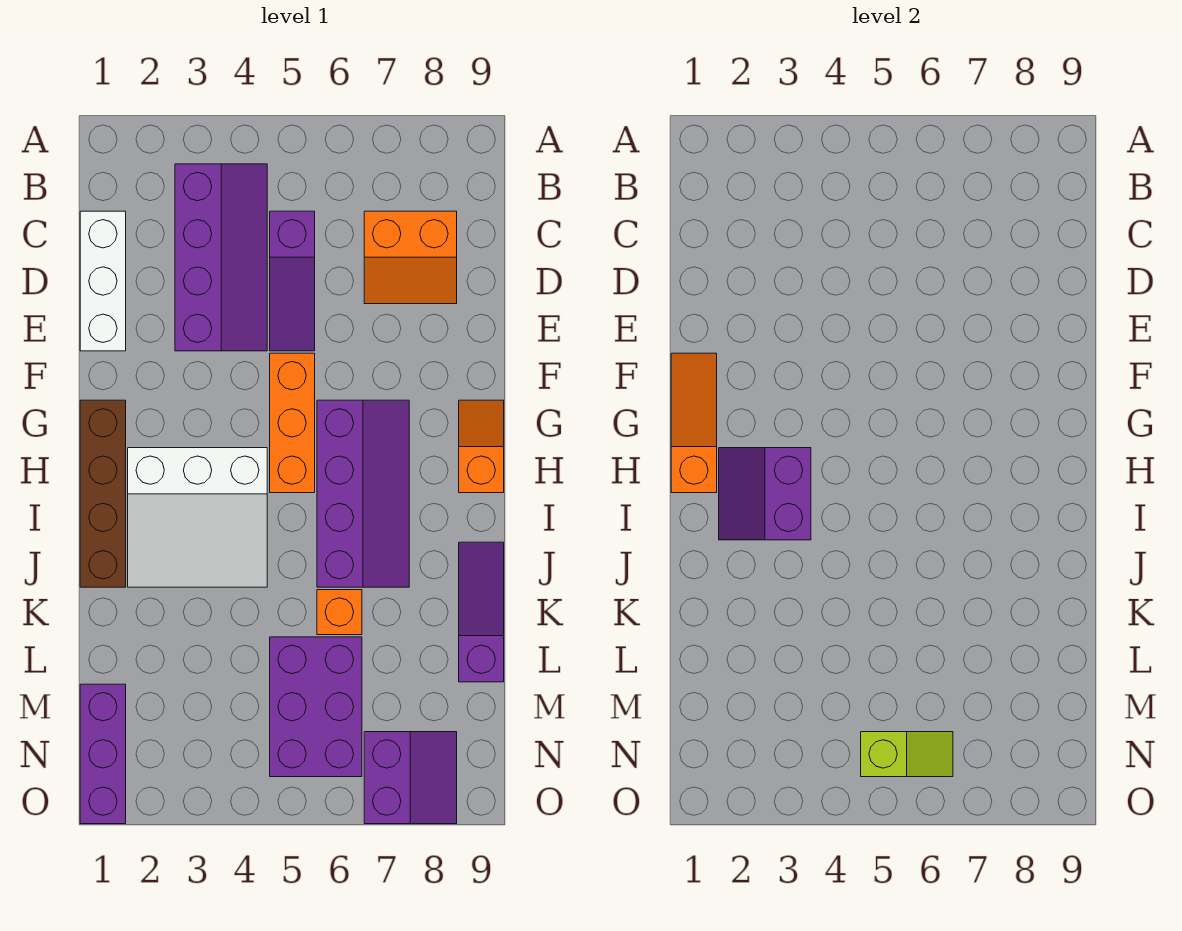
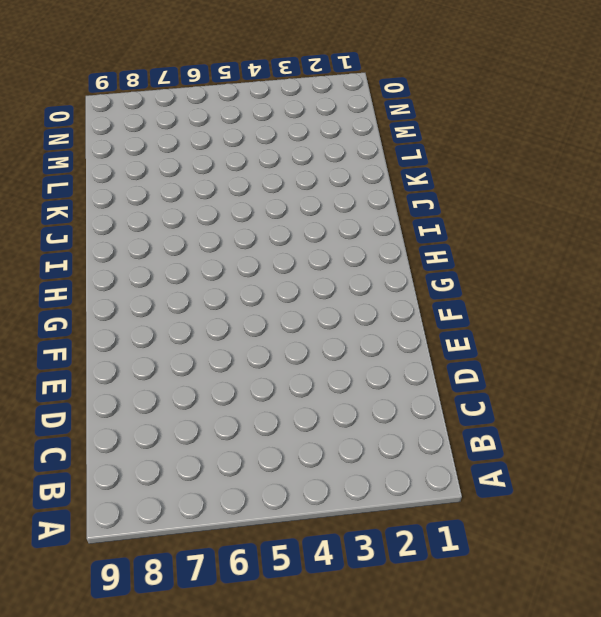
none -> purple 2x4 slope [175,164,267,351]
none -> white 1x3 brick [80,211,126,351]
none -> purple 1x3 slope [270,211,315,351]

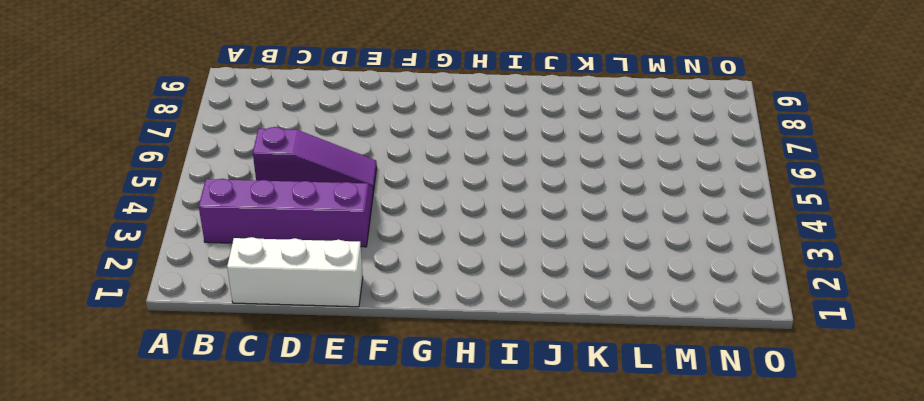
none -> orange 2x2 slope [364,211,457,304]
none -> orange 1x3 brick [270,353,315,493]
none -> brown 1x4 brick [80,400,126,587]

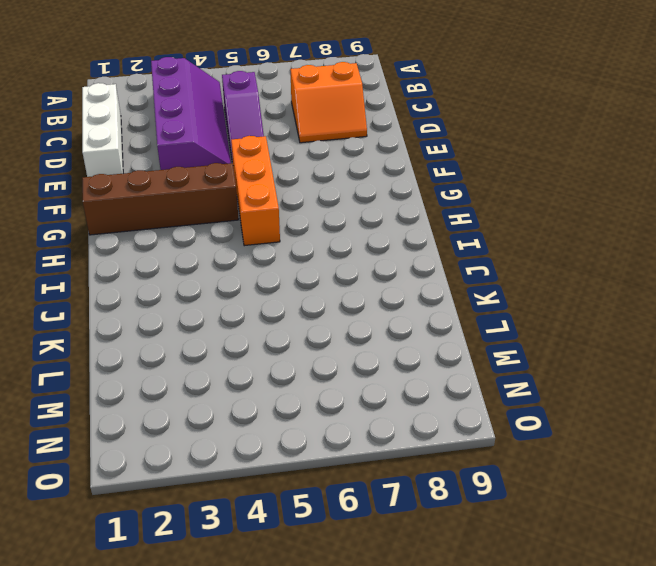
brown 1x4 brick [82,163,239,235] -> brown 1x4 brick turned to [80,400,126,587]
none -> purple 2x4 slope [317,400,409,587]
none -> orange 1x2 slope [459,400,504,493]
none -> white 3x3 slope [128,448,267,587]

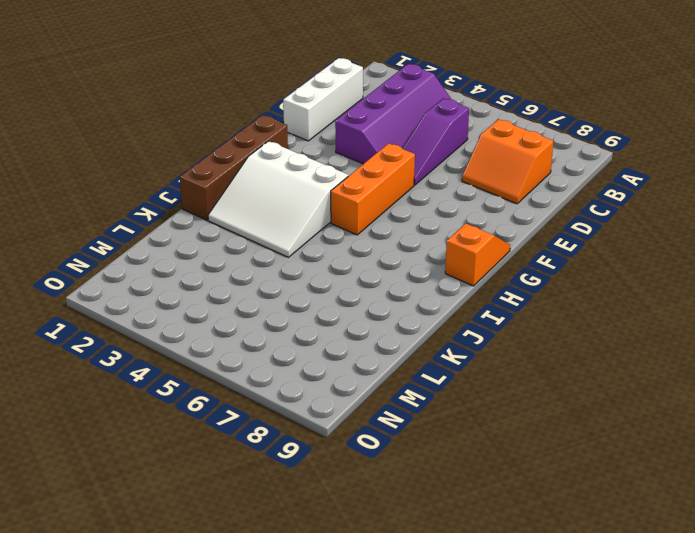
none -> purple 2x4 slope [317,400,409,587]
none -> purple 1x3 slope [459,542,504,682]
none -> orange 1x1 brick [317,590,362,635]

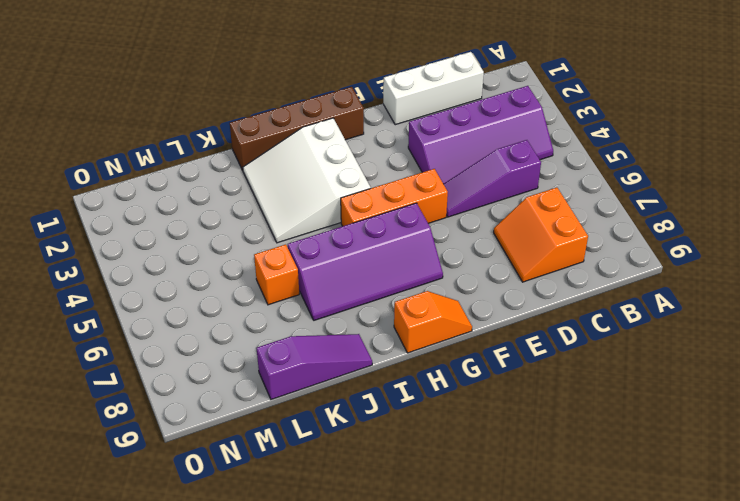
none -> purple 2x3 brick [270,637,362,777]
none -> purple 1x3 brick [80,684,126,824]
none -> purple 2x2 slope [364,732,457,824]

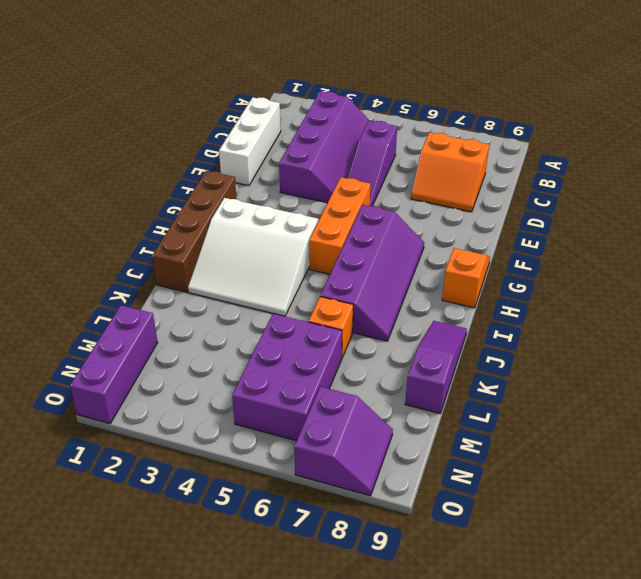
none -> orange 1x3 slope [671,353,717,493]
none -> purple 2x2 slope [719,448,811,540]
none -> lime 1x2 slope [861,732,953,777]

